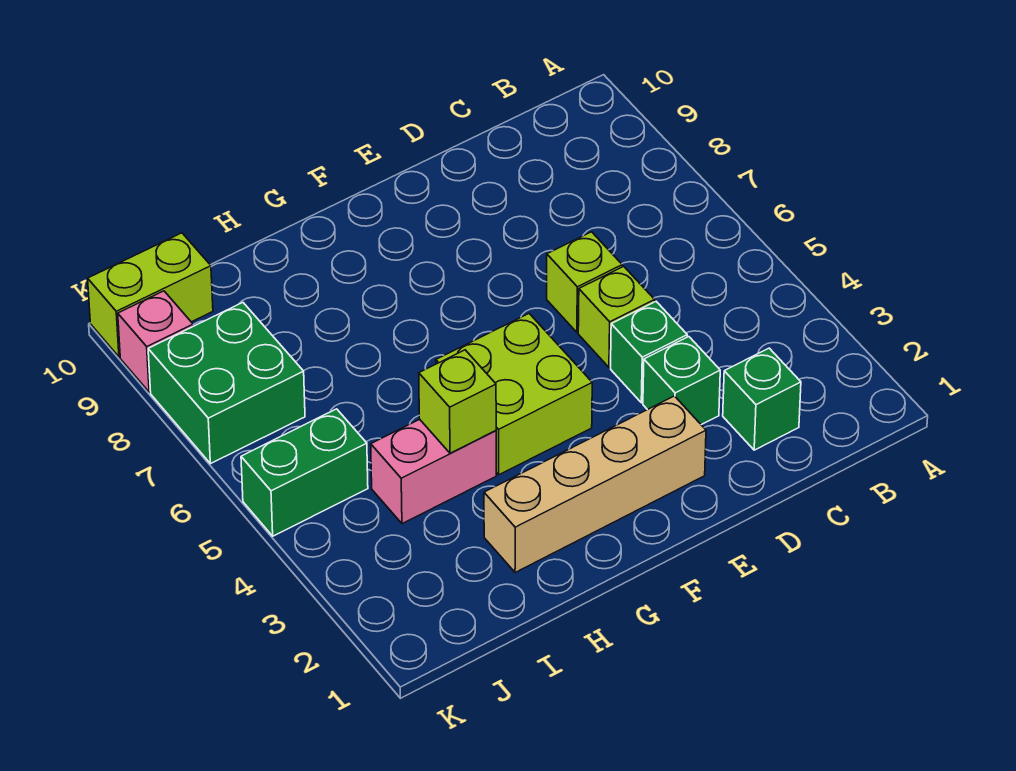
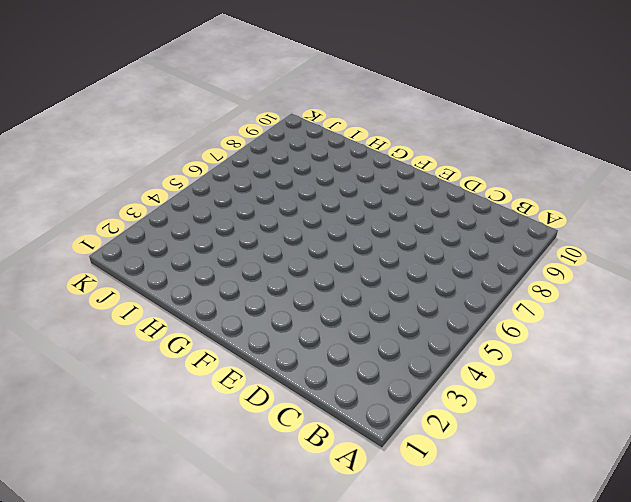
none -> green 1x1 brick [723,348,801,450]
none -> green 1x1 brick [643,337,720,425]
none -> green 1x1 brick [611,302,687,403]

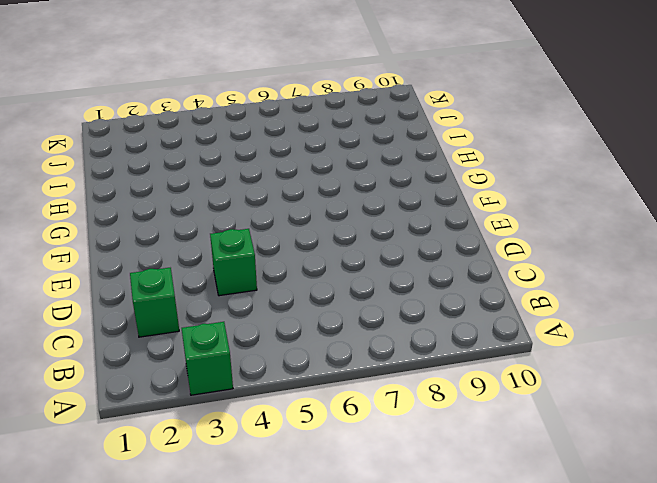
green 1x1 brick [182,322,233,395] -> green 1x1 brick moved to [643,337,720,425]
none -> lime 1x1 brick [578,266,655,367]
none -> lime 1x1 brick [547,232,622,332]
none -> tan 1x4 brick [484,396,706,573]

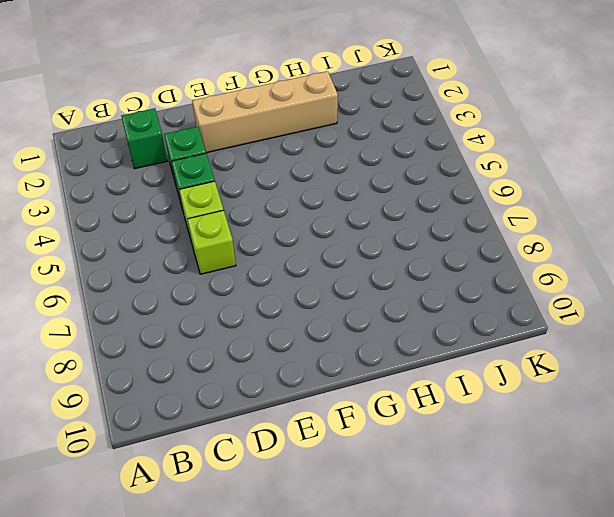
none -> lime 2x2 brick [436,314,592,475]
none -> pink 1x2 brick [371,419,496,524]
none -> green 1x2 brick [241,409,368,536]

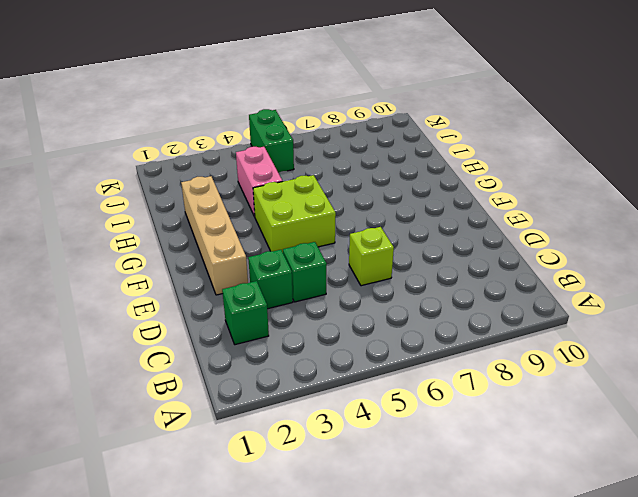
none -> lime 1x1 brick [578,266,655,367]
none -> green 2x2 brick [148,303,305,464]
none -> lime 1x2 brick [88,233,213,357]

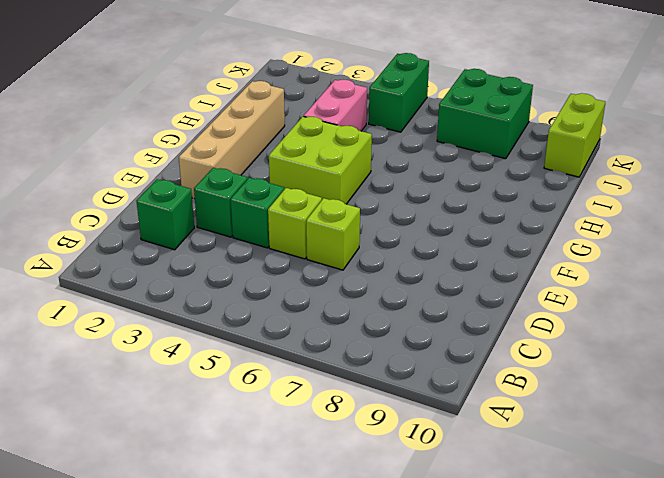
none -> pink 1x1 brick [118,291,193,392]
none -> lime 1x1 brick [419,350,496,453]

